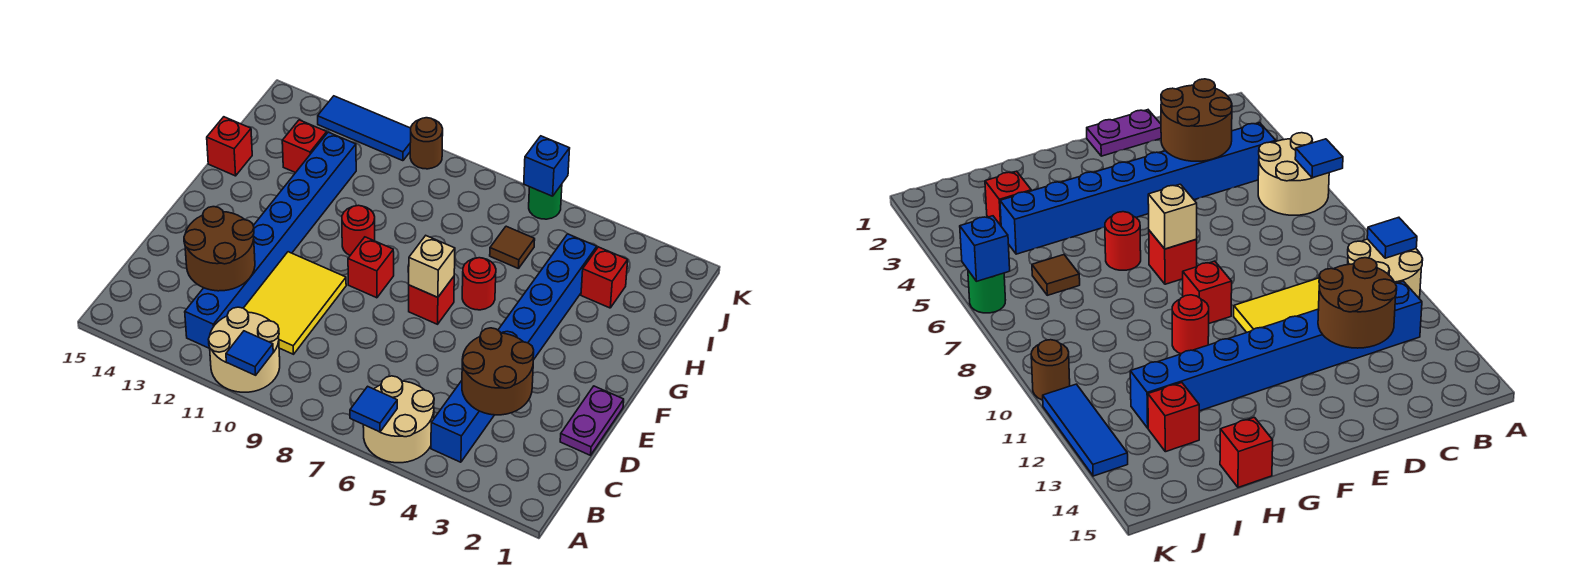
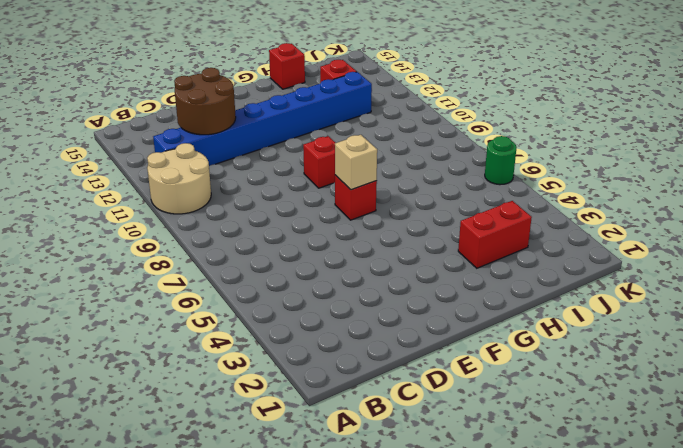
red 1x2 brick [458,201,532,268] -> red 1x1 brick [581,247,628,308]
none -> tan 2x2 round brick [363,376,434,463]
none -> blue 1x8 brick [431,234,597,462]
none -> yellow 2x3 tile [244,252,346,354]

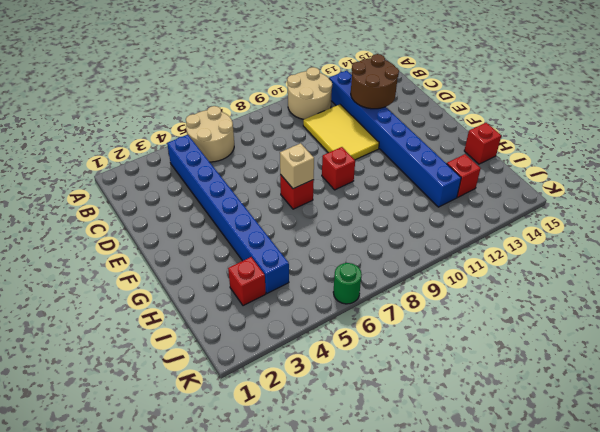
none -> purple 1x2 plate [560,386,624,455]
none -> red 1x1 round brick [462,258,496,310]
none -> red 1x1 round brick [342,205,375,255]

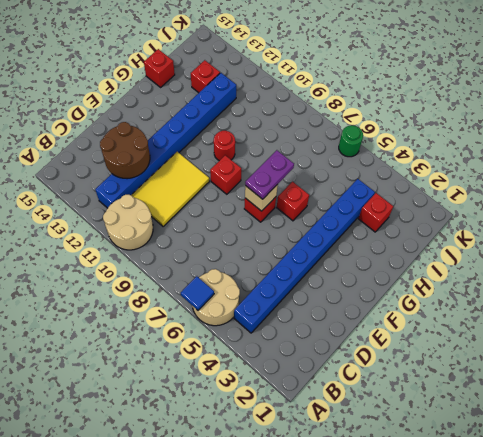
purple 1x2 plate [245,150,294,199] -> purple 1x2 plate moved to [560,386,624,455]
red 1x1 brick [277,181,309,221] -> red 1x1 round brick [462,258,496,310]
none -> brown 1x1 tile [490,226,535,269]
none -> brown 1x1 round brick [410,118,443,169]
none -> blue 1x3 tile [318,96,411,161]

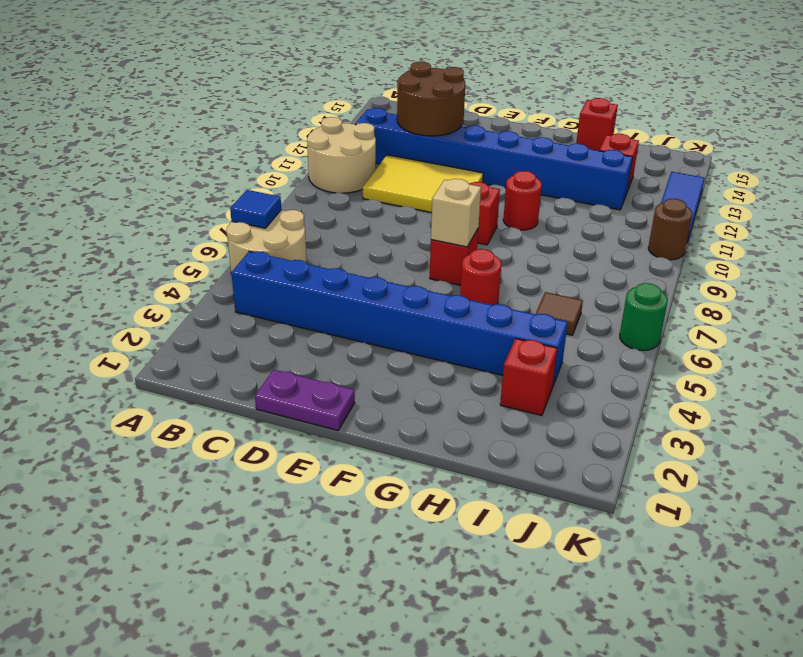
none -> blue 1x1 tile [226,331,273,375]
none -> brown 2x2 round brick [462,328,534,415]
none -> blue 1x1 brick [524,136,570,196]

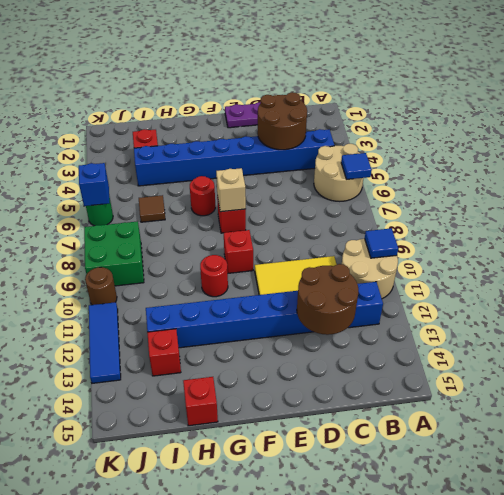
green 2x2 brick [84,221,144,286] -> none

